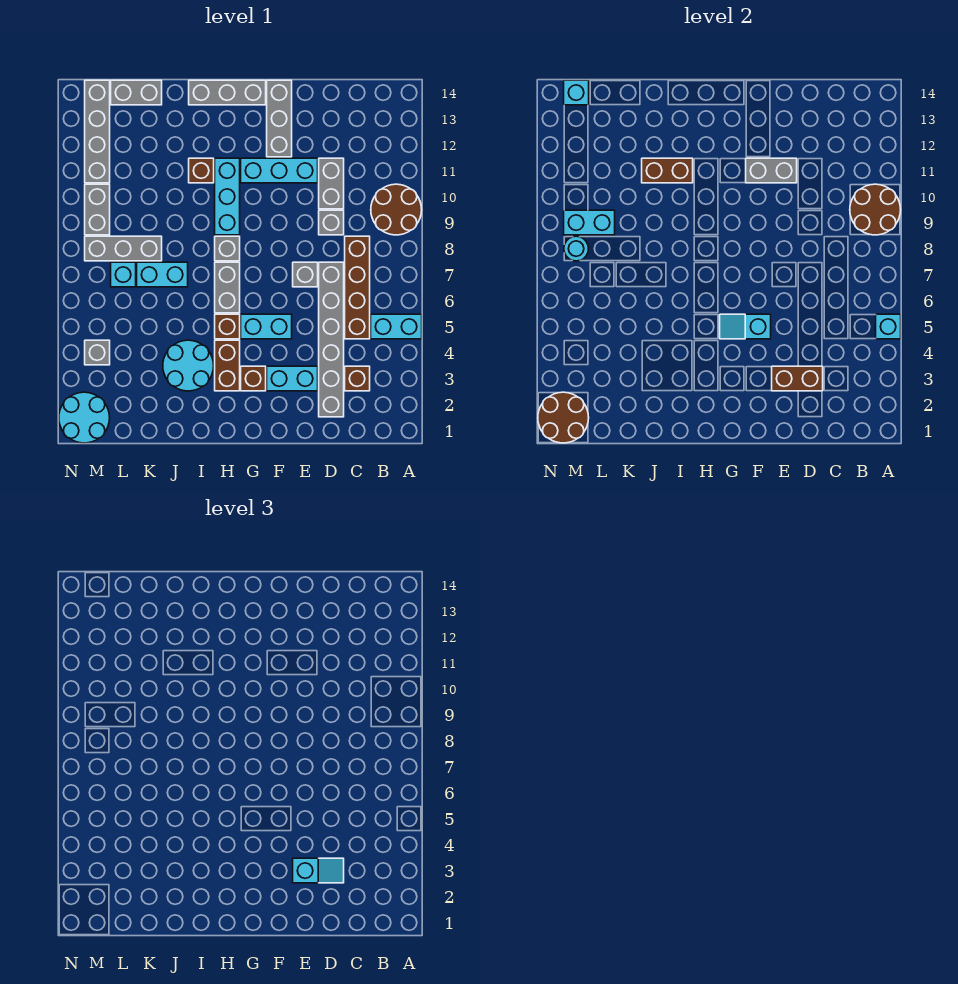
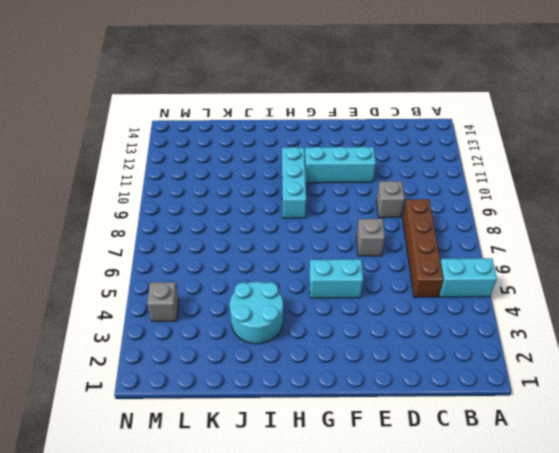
none -> brown 2x2 round brick [371,184,422,235]
none -> brown 1x1 brick [345,366,370,391]
none -> grey 1x6 brick [319,262,344,417]
none -> grey 1x2 brick [319,158,344,209]

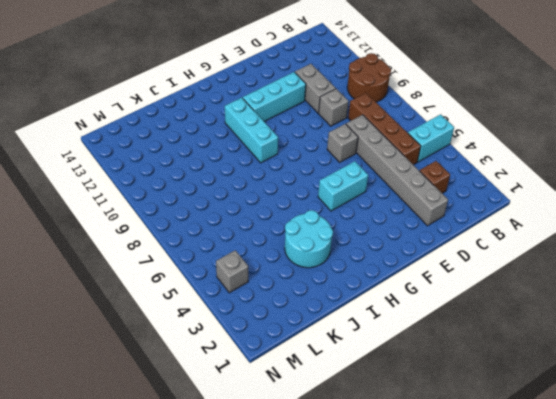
none -> cyan 1x2 brick [267,366,318,391]
none -> grey 1x3 brick [267,80,292,157]
none -> brown 1x1 brick [241,366,266,391]
none -> grey 1x3 brick [189,80,266,105]

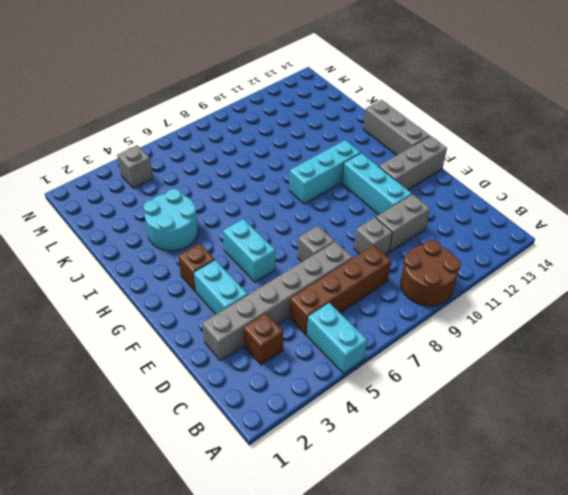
none -> brown 1x2 brick [215,340,240,391]
none -> brown 1x1 brick [215,314,240,339]
none -> grey 1x2 brick [215,262,240,313]
none -> grey 1x1 brick [215,236,240,261]

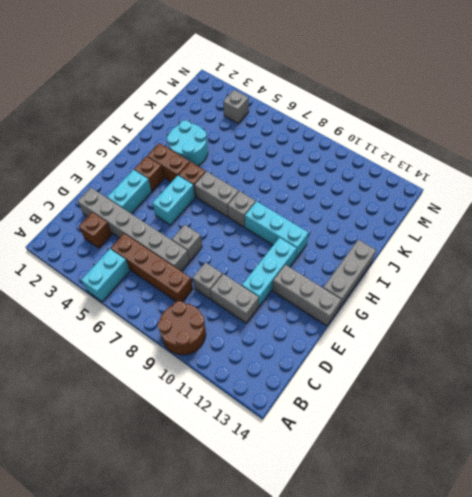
none -> brown 1x1 brick [189,158,214,183]
none -> cyan 1x2 brick [137,262,188,287]
none -> grey 1x3 brick [85,236,162,261]
none -> grey 1x2 brick [111,80,162,105]

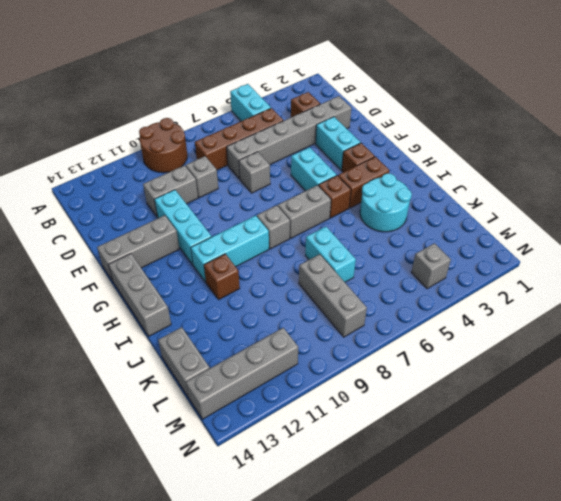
none -> cyan 1x1 brick [111,262,136,287]
none -> cyan 2x2 round brick [59,392,110,443]
none -> grey 1x2 brick [85,184,110,235]
none -> cyan 1x1 brick [876,314,901,339]

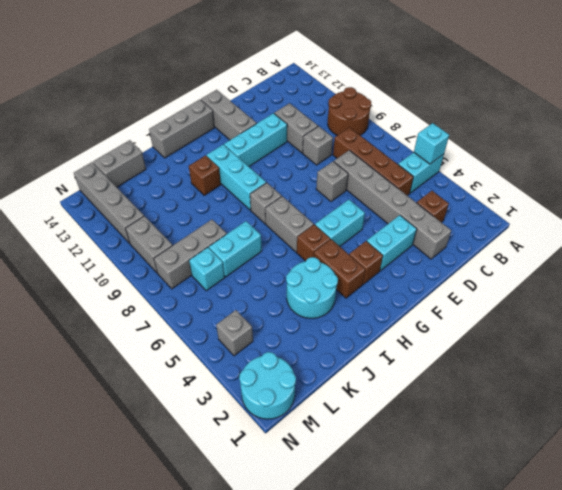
none -> brown 2x2 round brick [850,184,901,235]
none -> brown 1x2 brick [772,366,823,391]
none -> grey 1x2 brick [746,158,797,183]
none -> cyan 1x2 slope [720,314,771,339]

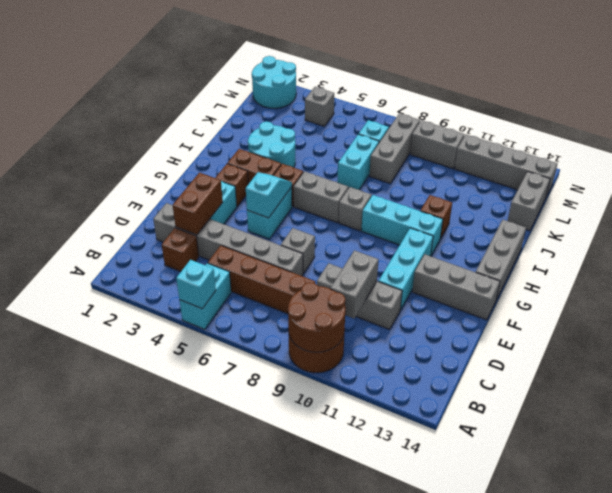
grey 1x2 brick [330,250,379,318] -> grey 1x2 brick moved to [746,158,797,183]
none -> brown 1x2 brick [642,158,693,183]
none -> cyan 1x2 brick [564,210,615,235]
none -> brown 2x2 round brick [538,392,589,443]
none -> cyan 1x1 round brick [564,236,589,261]

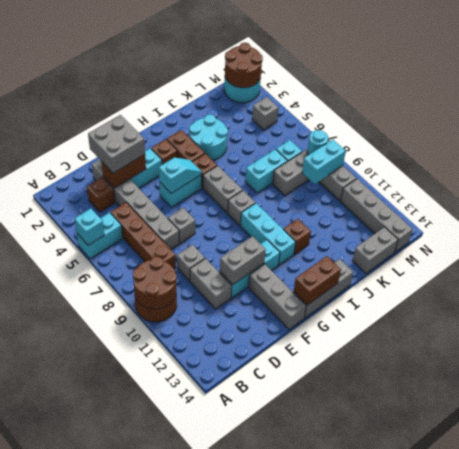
grey 2x2 brick [88,115,145,173] -> cyan 1x2 slope [293,858,344,883]
brown 1x2 brick [294,256,341,305] -> brown 1x2 brick moved to [642,158,693,183]
none -> cyan 1x1 brick [564,80,589,105]

